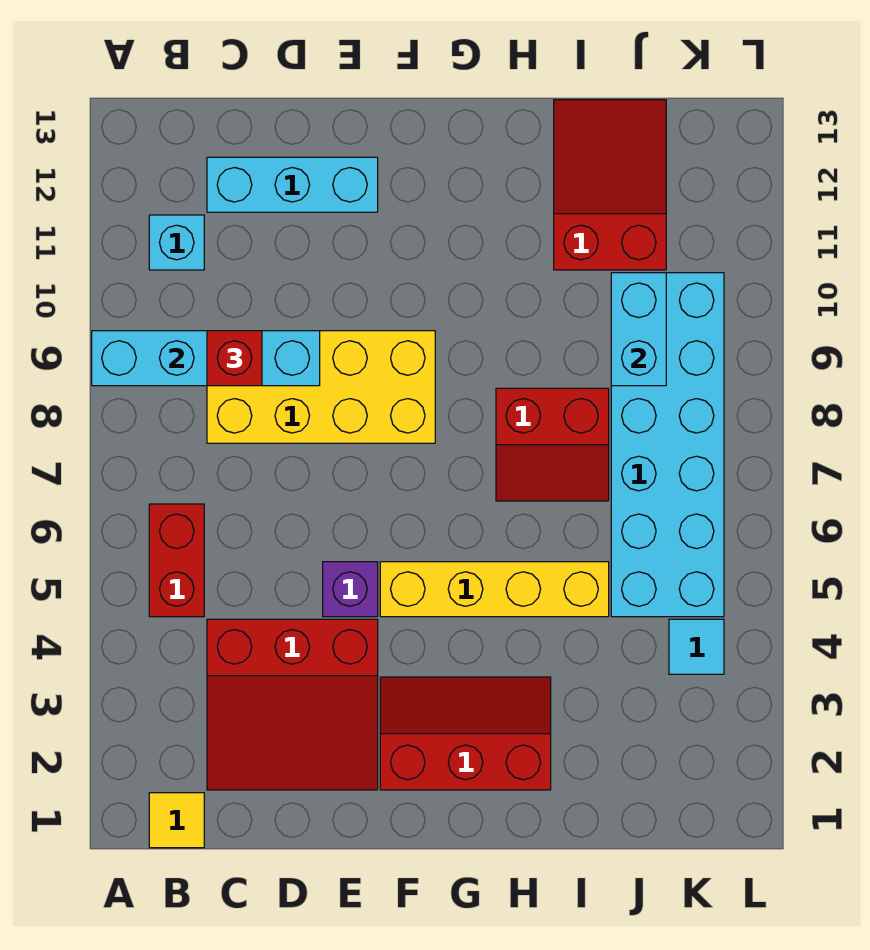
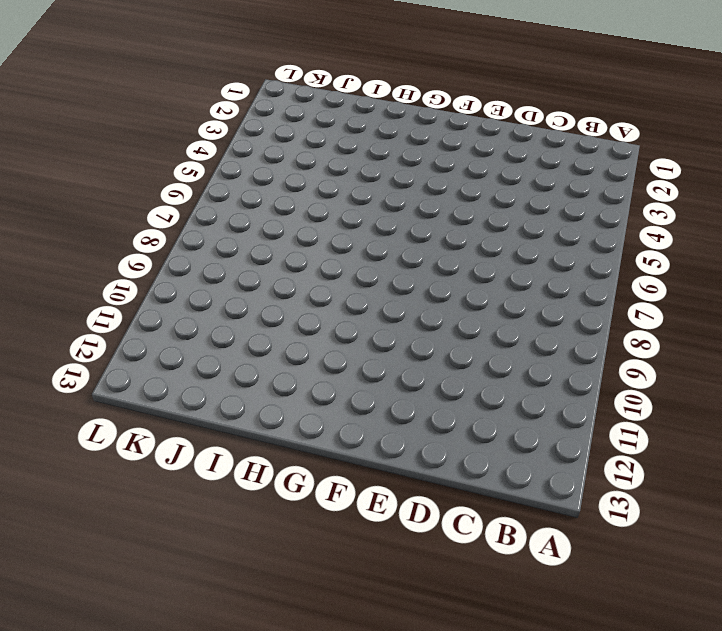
none -> yellow 1x1 tile [149,793,204,848]
none -> red 1x2 brick [149,504,204,617]
none -> cyan 1x1 brick [149,215,204,270]

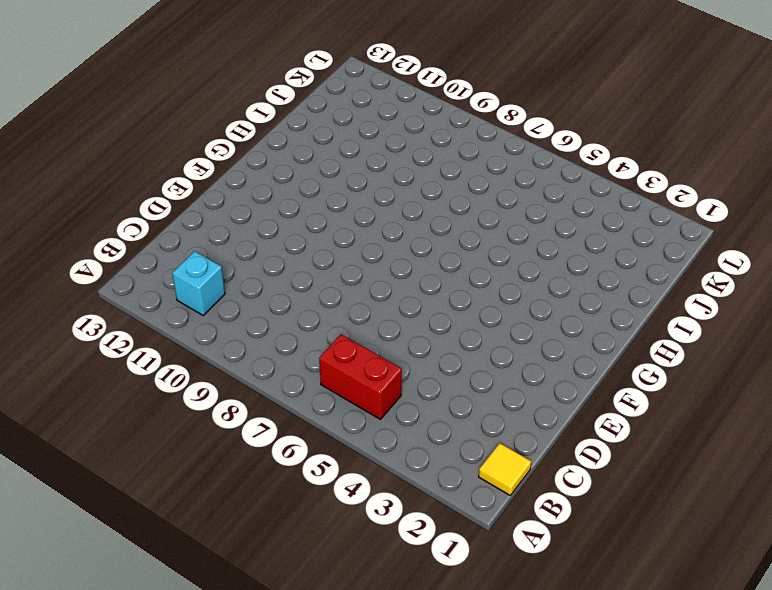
none -> red 3x3 slope [207,619,378,790]
none -> yellow 2x4 brick [207,331,435,443]
none -> cyan 1x3 brick [207,157,378,212]

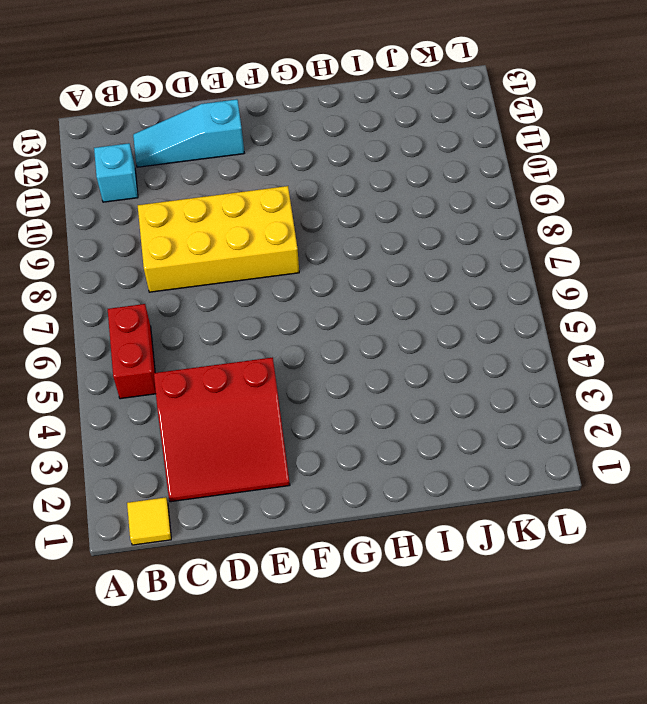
cyan 1x3 slope [133,99,244,167] -> cyan 1x3 brick [207,157,378,212]
none -> purple 1x1 brick [323,562,378,617]
none -> red 2x3 slope [380,677,551,790]
none -> yellow 1x4 brick [380,562,609,617]

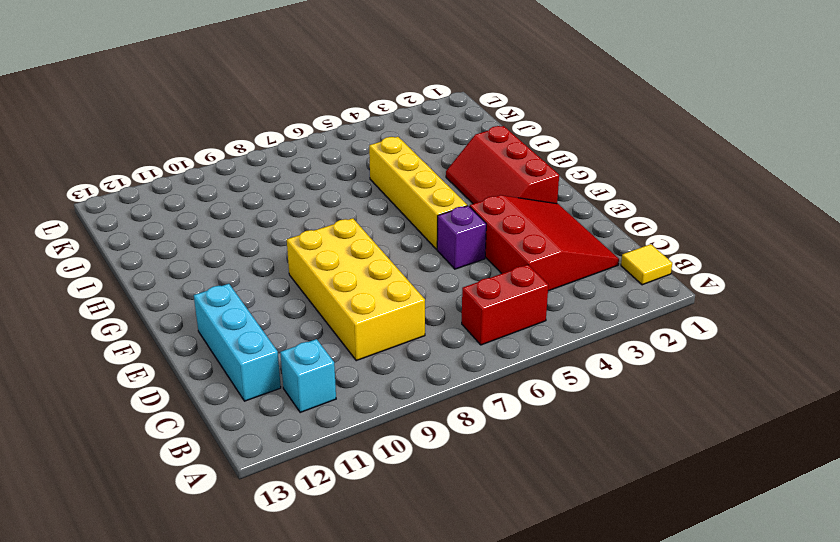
none -> red 2x2 slope [496,388,609,501]
none -> red 2x3 slope [554,100,666,270]
none -> cyan 2x6 brick [611,273,724,617]

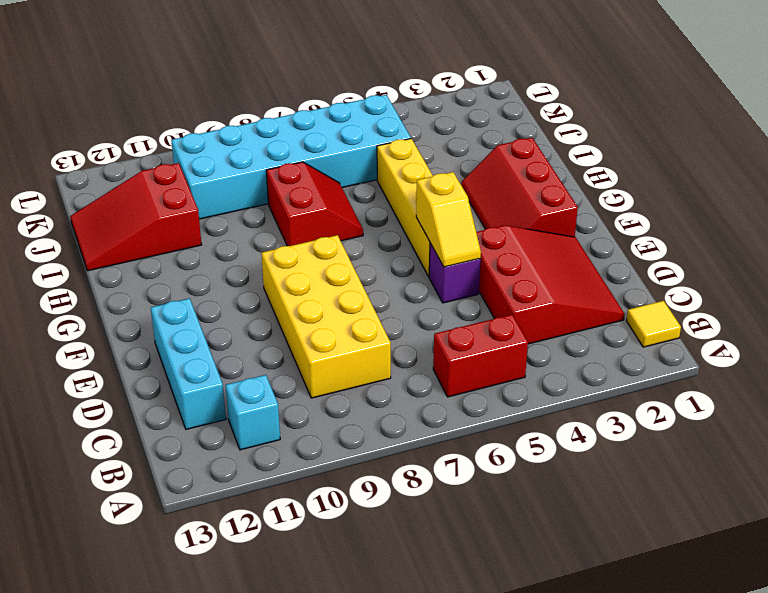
yellow 1x2 slope [416,172,481,267] -> none
none -> cyan 1x1 tile [669,619,724,674]
none -> cyan 1x4 brick [92,331,320,386]
none -> cyan 1x2 brick [611,273,666,386]

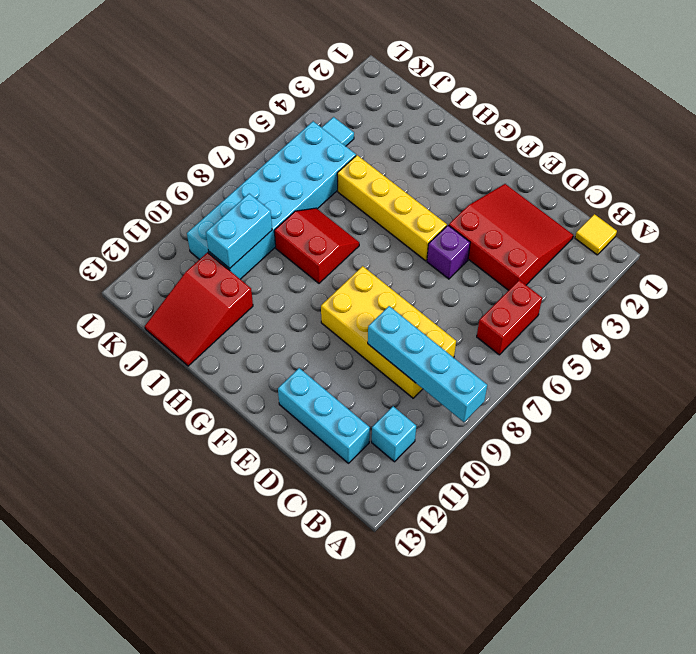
none -> red 2x3 slope [380,677,551,790]
none -> red 1x1 brick [207,331,262,386]

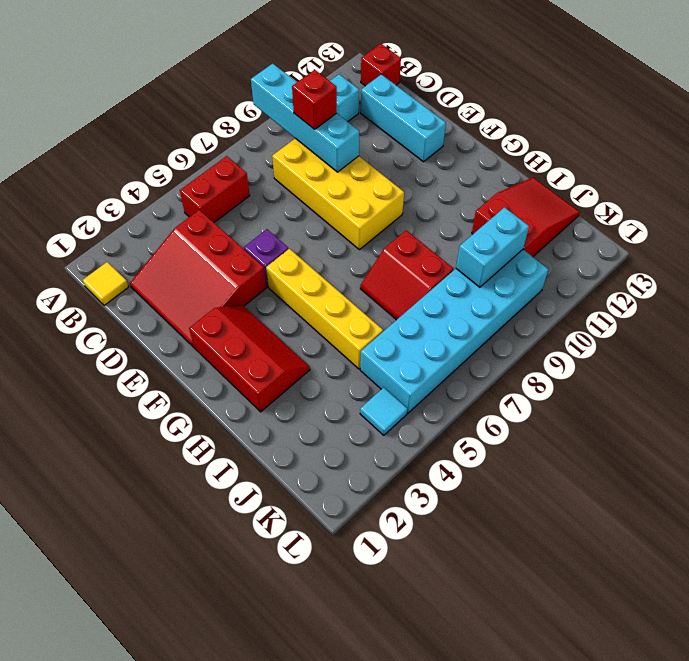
red 1x1 brick [361,44,401,86] -> none

